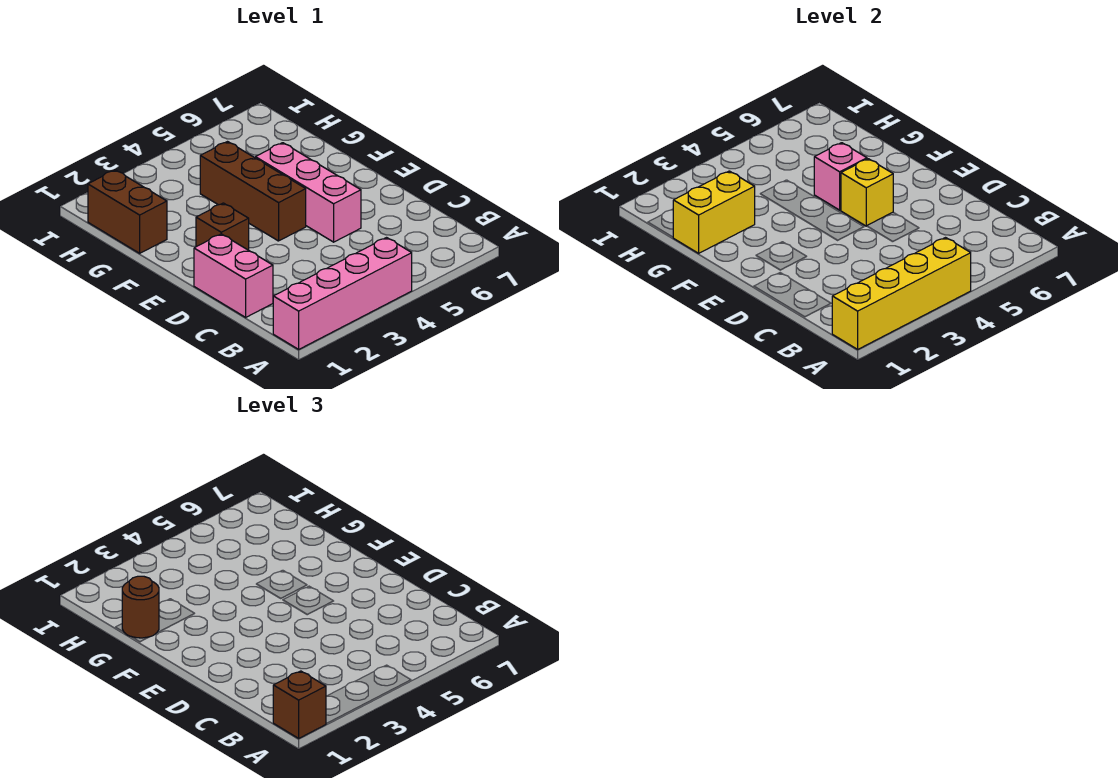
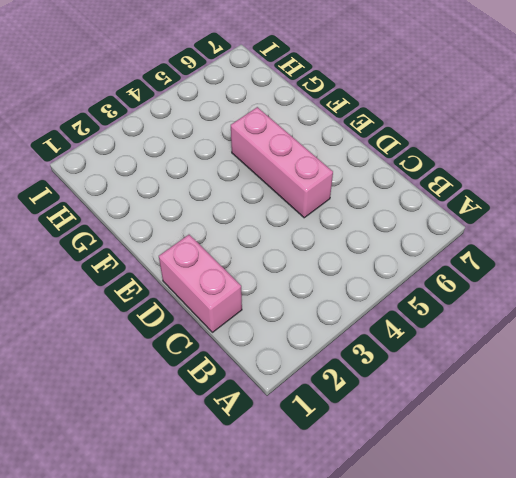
none -> pink 1x4 brick [273,238,412,349]
none -> brown 1x1 brick [196,203,249,250]
none -> brown 1x3 brick [200,142,306,241]

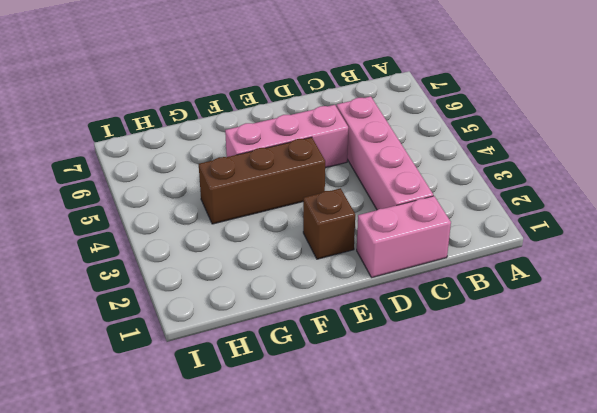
pink 1x4 brick [337,96,433,210] -> pink 1x4 brick moved to [273,238,412,349]
none -> brown 1x2 brick [88,170,167,253]
none -> yellow 1x4 brick [832,238,971,349]
none -> yellow 1x1 brick [841,159,893,226]

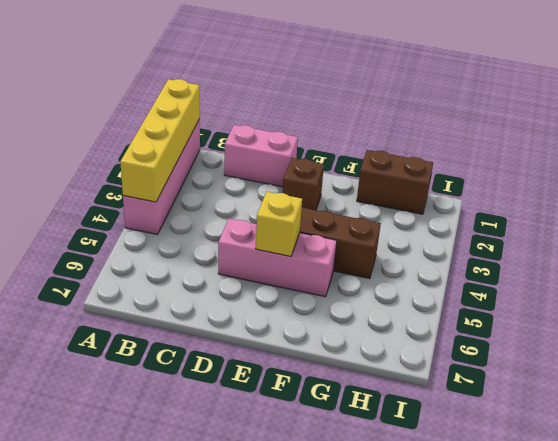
none -> pink 1x1 brick [814,143,867,210]
none -> yellow 1x2 brick [673,171,755,253]
none -> brown 1x1 brick [273,671,326,738]

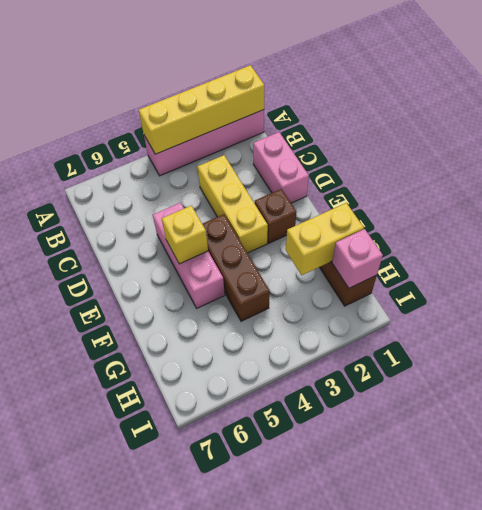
yellow 1x3 brick [198,155,268,253] -> none
pink 1x1 brick [332,229,383,288] -> pink 1x1 brick moved to [814,143,867,210]
none -> brown 1x1 brick [273,671,326,738]
none -> brown 1x1 round brick [122,576,159,638]

